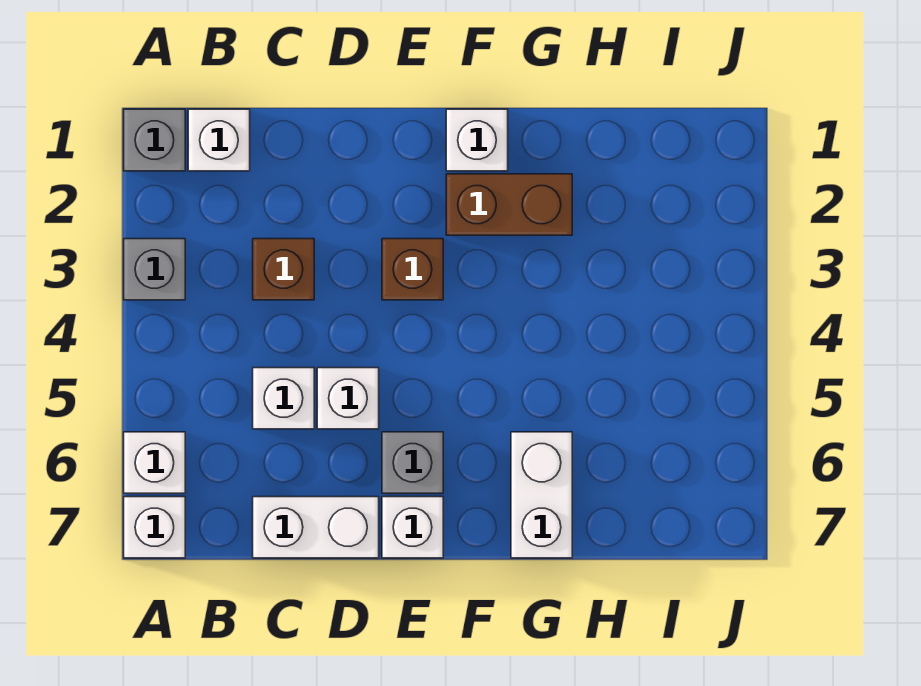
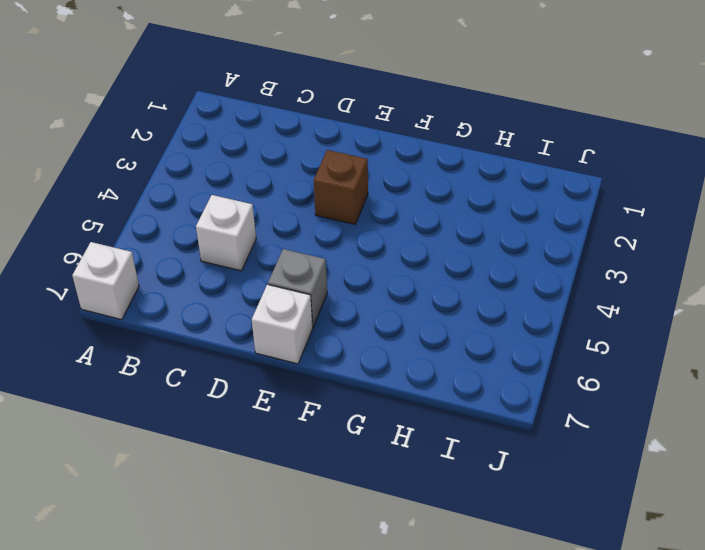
none -> grey 1x1 brick [124,109,185,171]
none -> grey 1x1 brick [124,239,185,300]
none -> white 1x1 brick [124,432,185,493]

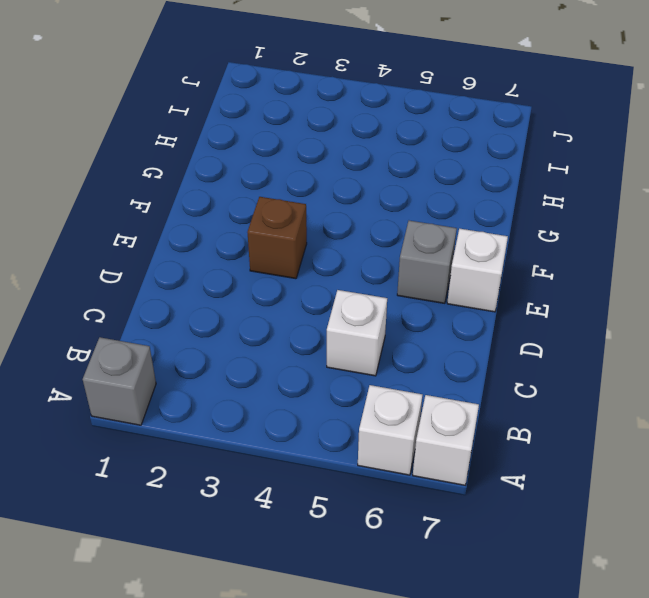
none -> grey 1x1 brick [124,239,185,300]
none -> white 1x1 brick [188,109,250,171]
none -> brown 1x1 brick [253,239,314,300]

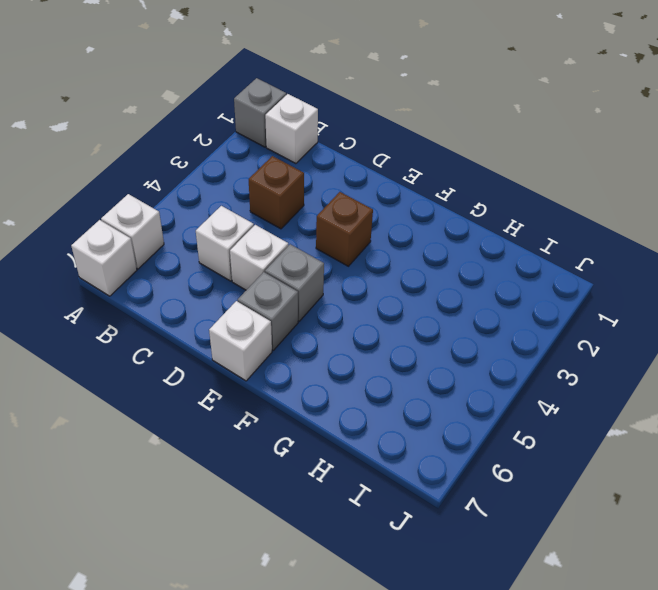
grey 1x1 brick [265,244,324,321] -> grey 1x1 brick moved to [124,239,185,300]
none -> white 1x2 brick [253,497,379,558]
none -> white 1x1 brick [446,109,508,171]
none -> brown 1x2 brick [446,174,572,235]

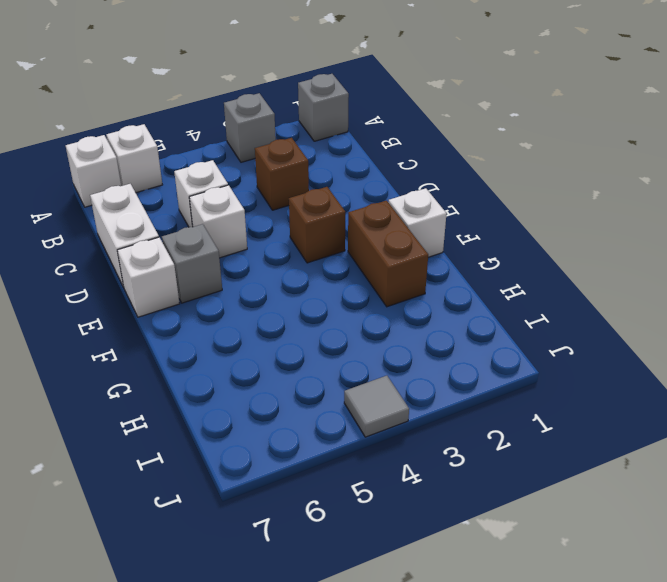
grey 1x1 tile [344,376,409,437] -> none
none -> white 1x1 brick [188,109,250,171]
none -> white 1x2 brick [511,432,572,558]

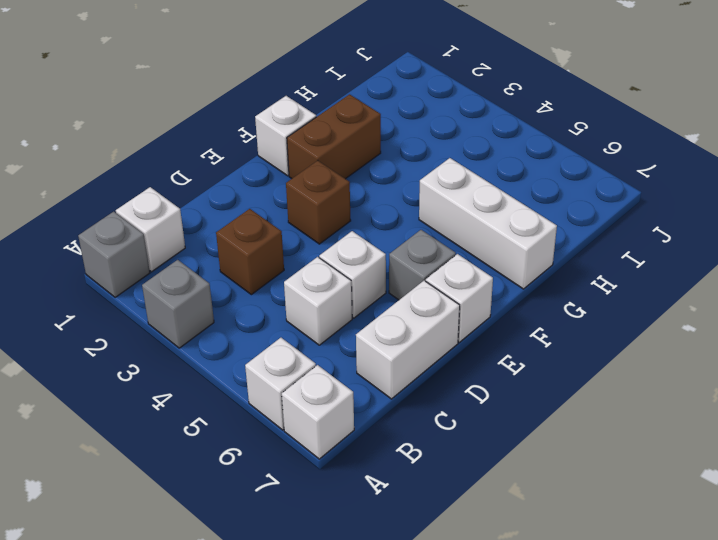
white 1x3 brick [419,158,557,289] -> white 1x2 brick [511,432,572,558]

